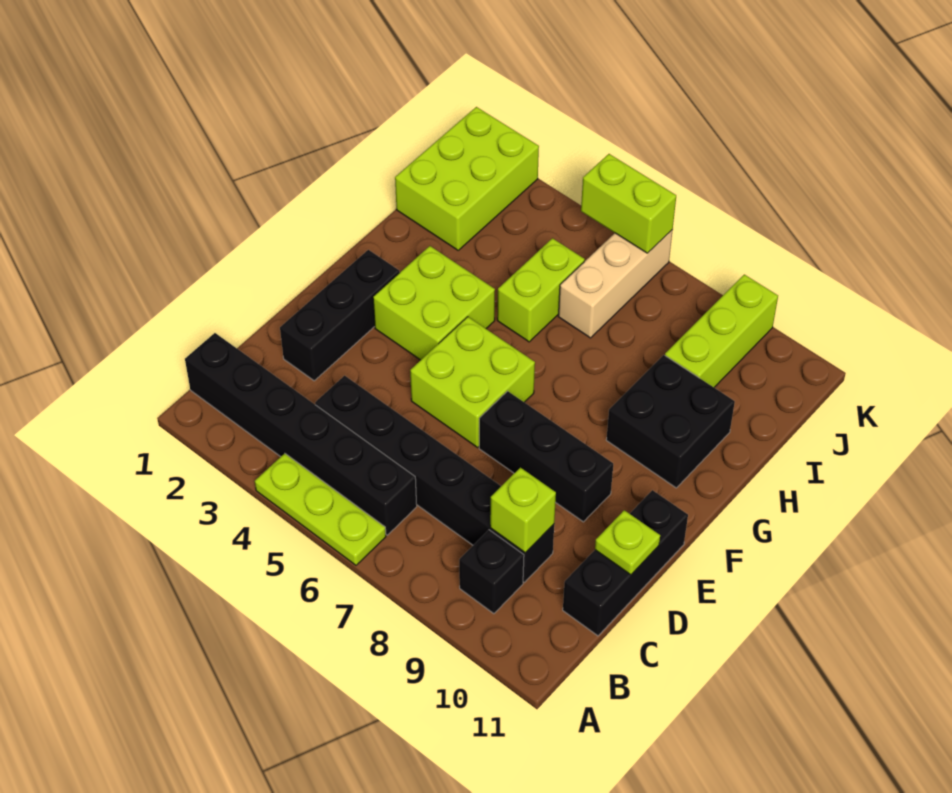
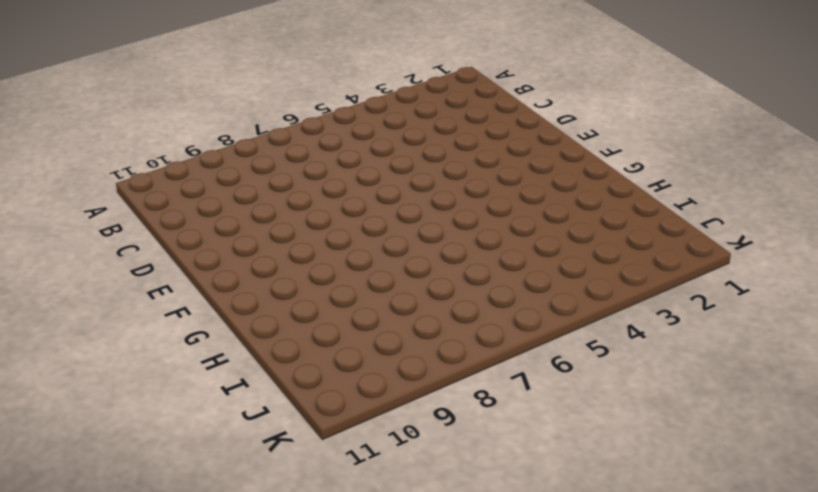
none -> lime 1x3 plate [255,453,386,565]
none -> black 1x6 brick [185,333,417,535]
none -> black 1x1 brick [459,530,524,614]

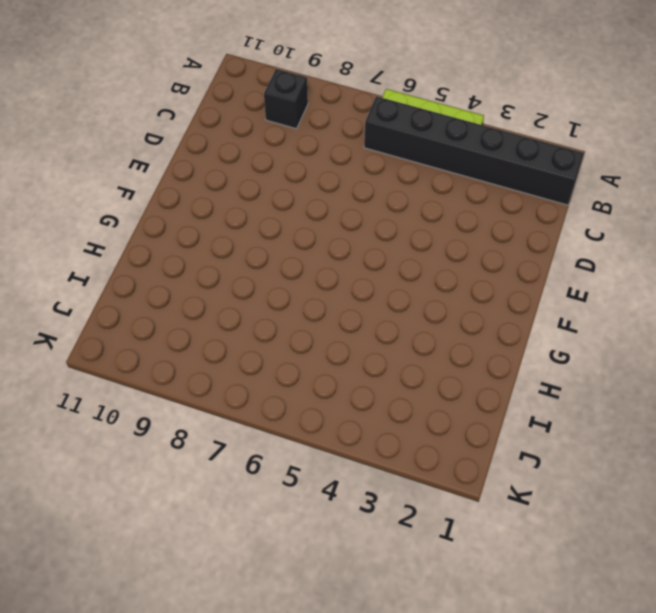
none -> black 1x6 brick [315,376,554,582]
none -> black 1x3 brick [563,490,688,636]
none -> black 1x3 brick [280,250,399,381]

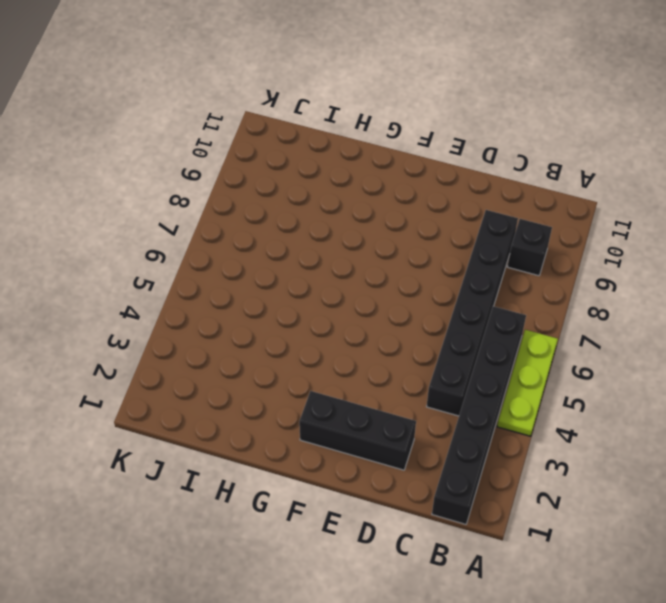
none -> black 1x3 brick [563,490,688,636]
none -> lime 2x2 brick [410,317,535,447]
none -> black 1x3 brick [479,391,613,522]

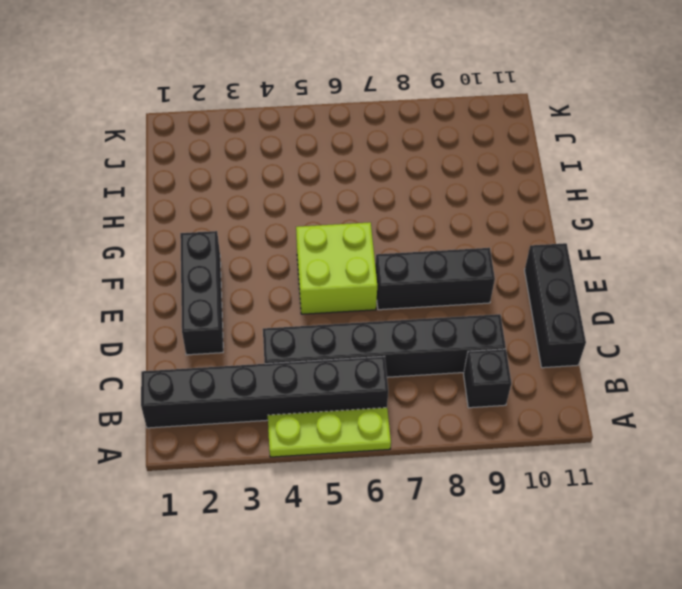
none -> lime 2x2 brick [373,246,495,360]
none -> black 2x2 brick [606,355,735,488]
none -> lime 1x2 brick [497,238,585,342]

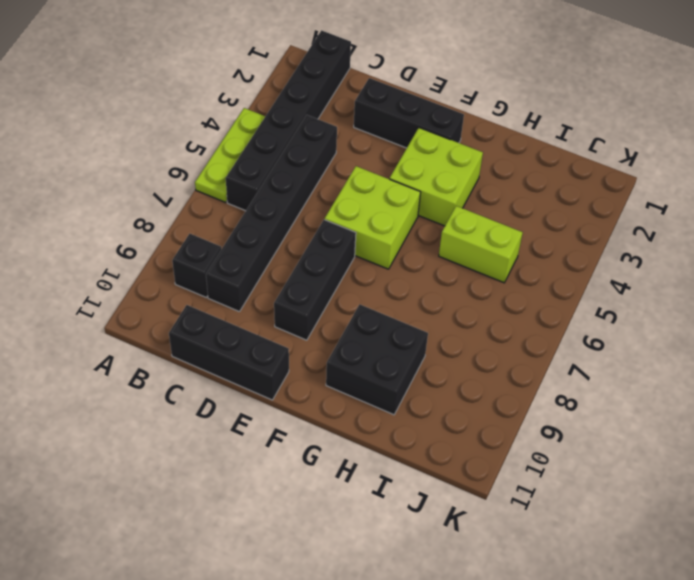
none -> lime 2x3 brick [395,107,539,250]
none -> tan 1x3 brick [558,230,673,338]
none -> lime 1x3 brick [665,274,778,387]

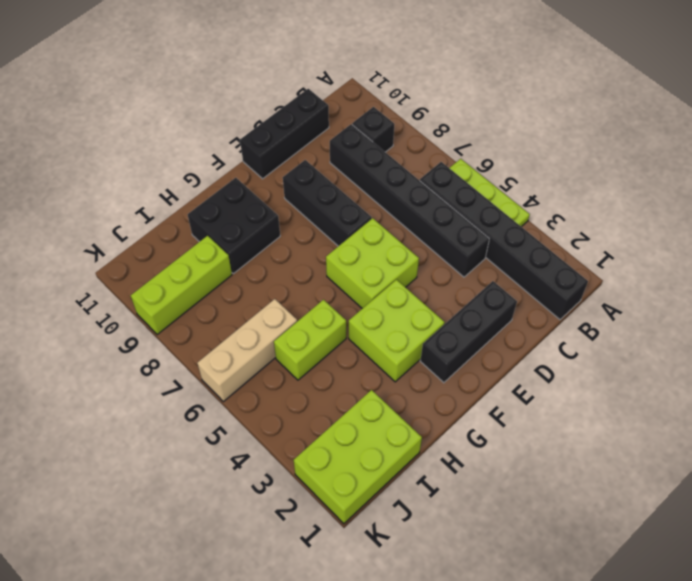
none -> lime 1x1 brick [490,468,556,553]
none -> lime 1x1 plate [595,510,660,575]
none -> lime 1x2 brick [581,154,676,253]

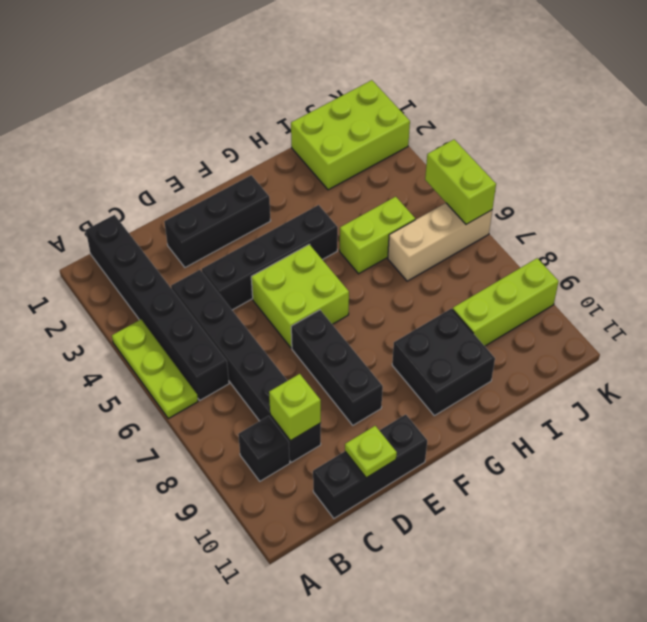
black 1x4 brick [202,205,338,310] -> lime 2x2 brick [373,246,495,360]

